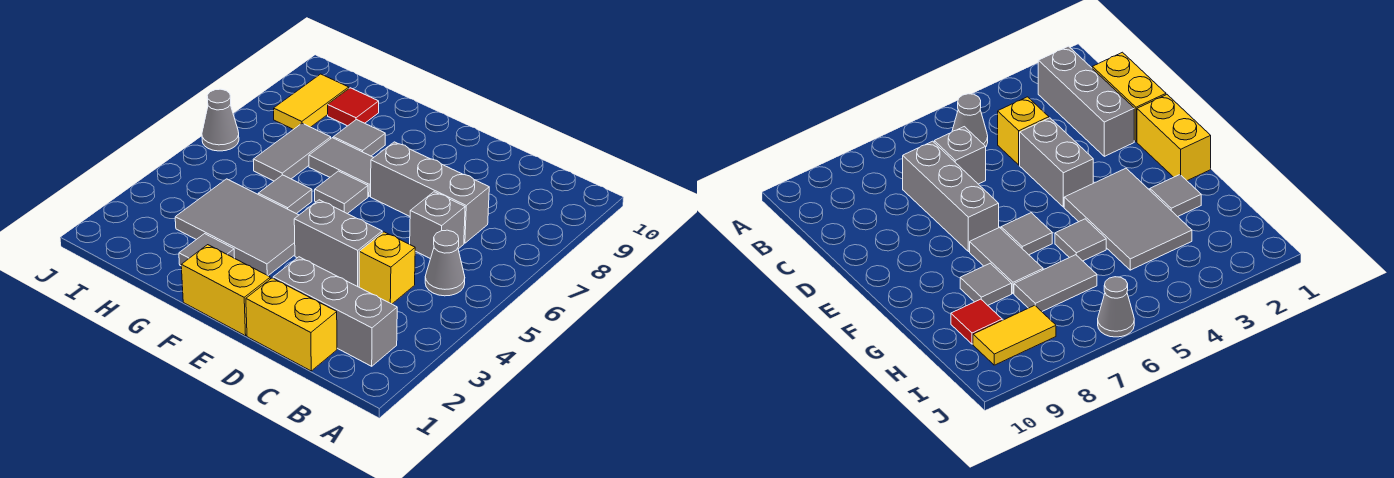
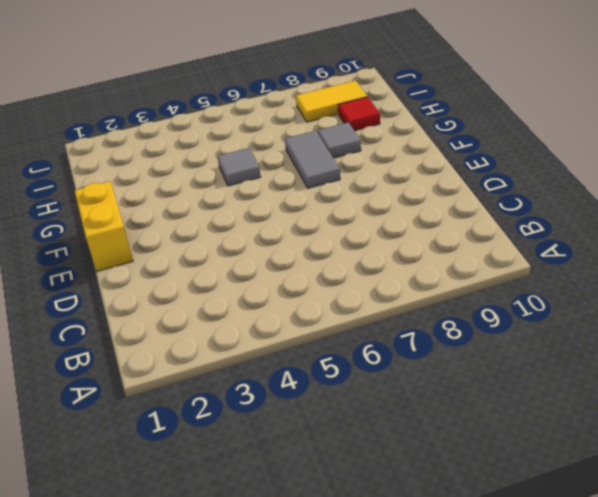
none -> grey 1x3 brick [273,257,397,366]
none -> grey 1x1 cone [425,230,465,296]
none -> yellow 1x2 brick [246,278,337,371]

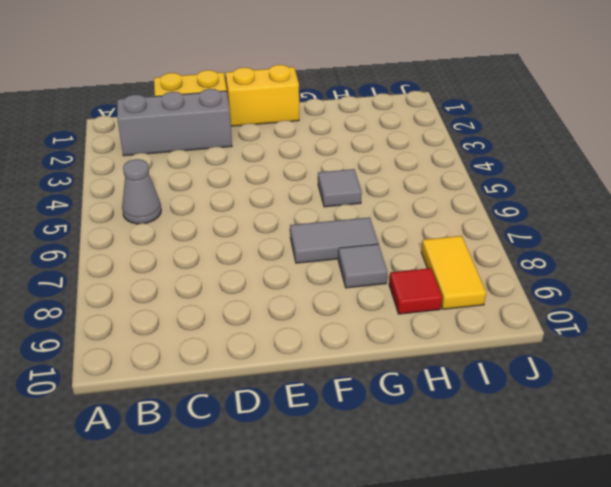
none -> yellow 1x1 brick [359,232,415,304]
none -> grey 1x1 brick [410,192,465,259]
none -> grey 1x3 brick [371,142,489,243]

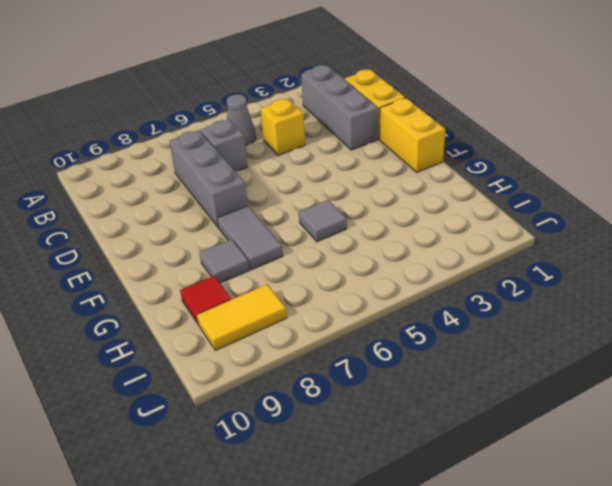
none -> grey 1x2 brick [294,200,382,287]
none -> grey 2x3 tile [175,179,299,276]
none -> grey 1x1 tile [315,171,368,214]

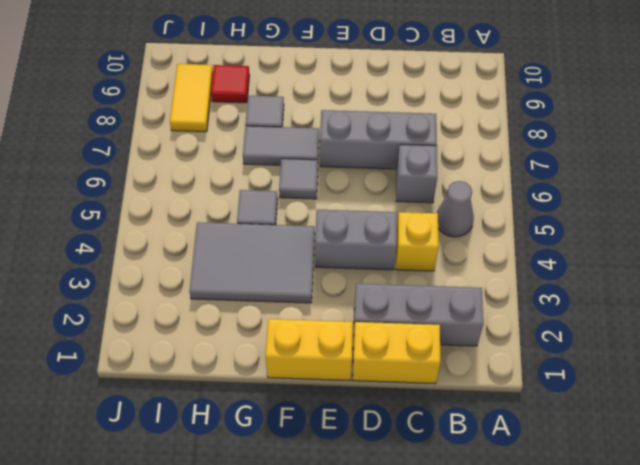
none -> grey 1x1 tile [179,234,234,266]
none -> grey 1x2 tile [253,123,331,181]
none -> grey 1x1 cone [202,89,239,151]

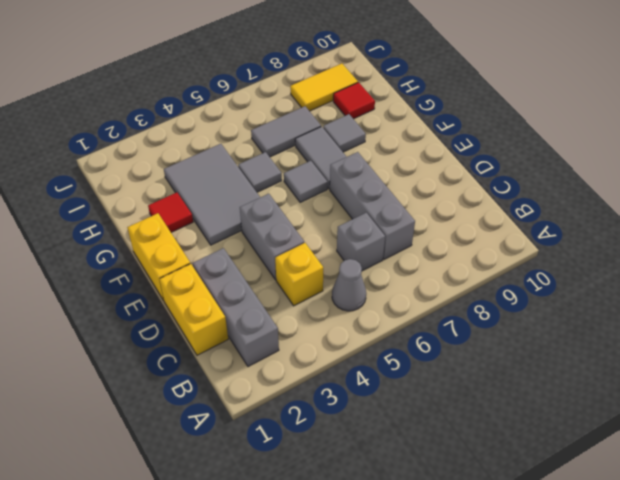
red 1x1 tile [148,192,193,232] -> grey 1x1 tile [179,234,234,266]
none -> grey 1x1 cone [202,89,239,151]

